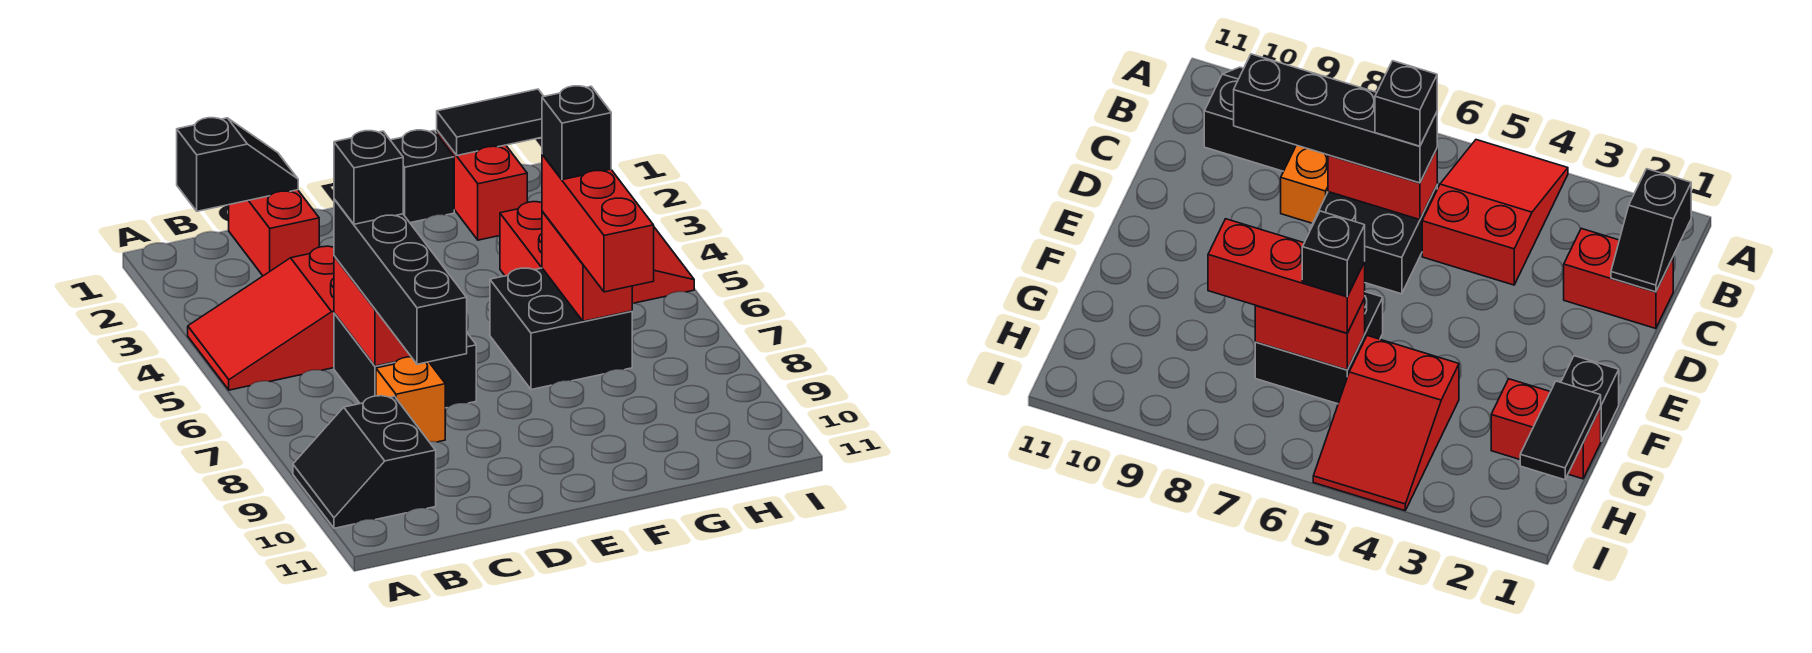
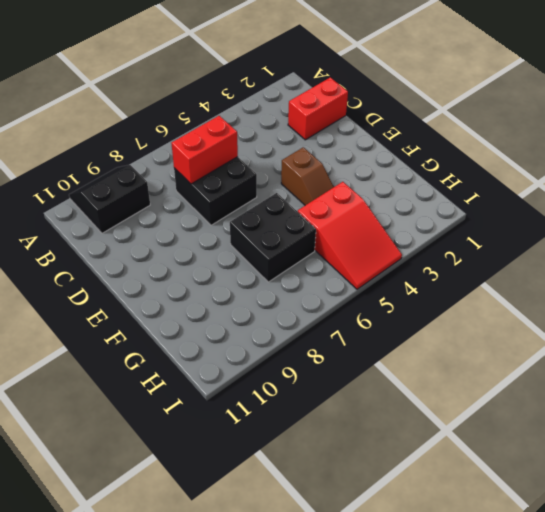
brown 1x2 slope [281,147,334,205] -> none
none -> red 2x3 slope [188,246,334,390]
none -> orange 1x1 brick [376,357,445,442]
none -> black 1x1 brick [391,130,454,223]

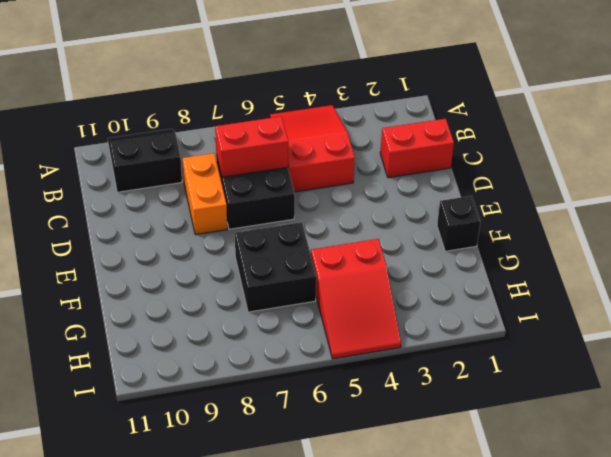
orange 1x2 brick [183,153,227,235] -> orange 1x1 brick [376,357,445,442]
none -> red 1x2 brick [437,130,527,240]
none -> black 1x2 slope [177,118,298,211]
none -> black 1x2 tile [437,89,544,155]

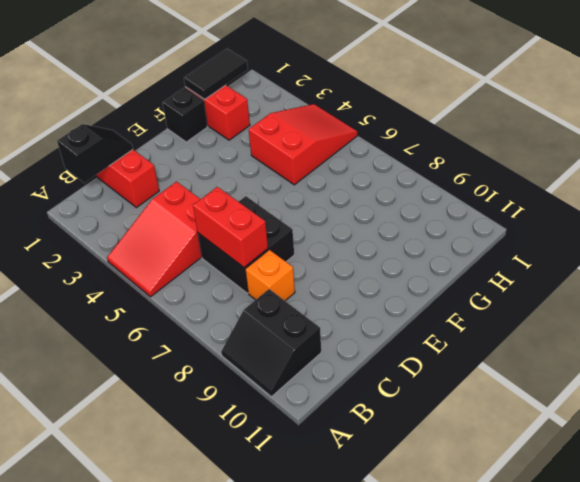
none -> black 2x2 brick [490,268,632,390]
none -> red 1x2 brick [542,211,632,321]
none -> black 1x4 brick [334,199,467,364]

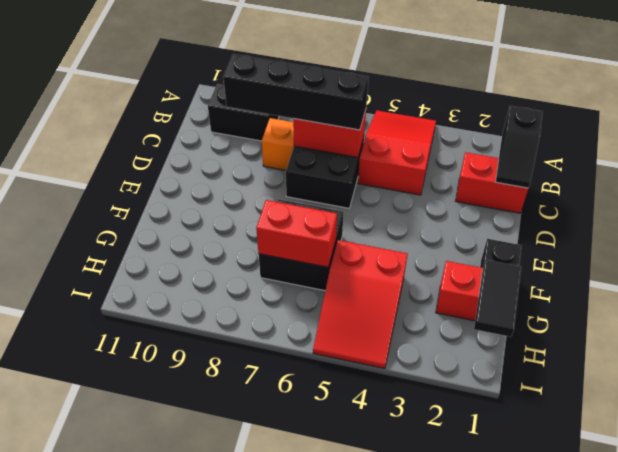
none -> red 1x3 brick [542,154,654,292]
none -> black 1x1 brick [334,131,403,224]
none -> black 1x1 brick [542,86,611,180]

